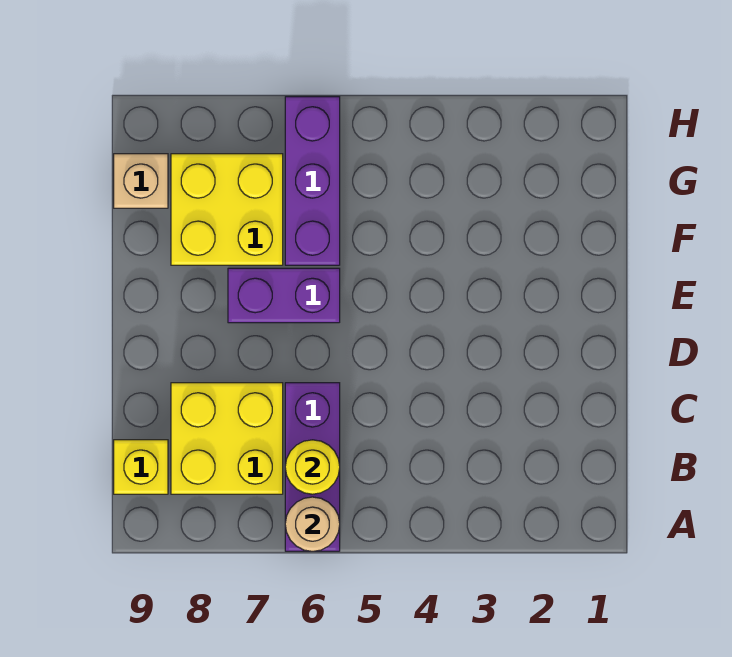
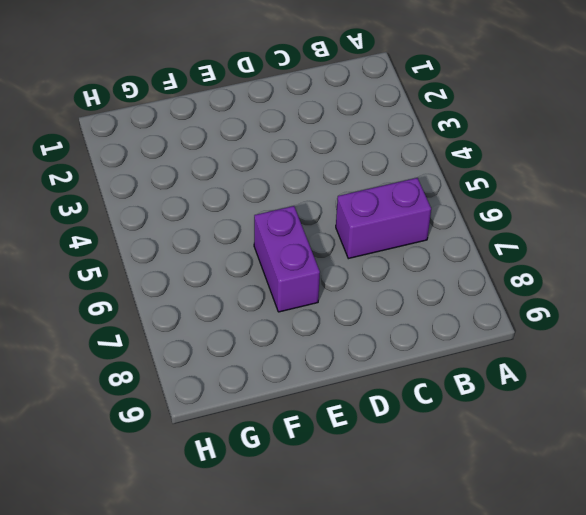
purple 1x2 brick [336,178,431,259] -> purple 1x3 brick [285,383,340,551]
none -> yellow 2x2 brick [171,383,283,494]
none -> yellow 1x1 brick [114,440,168,494]

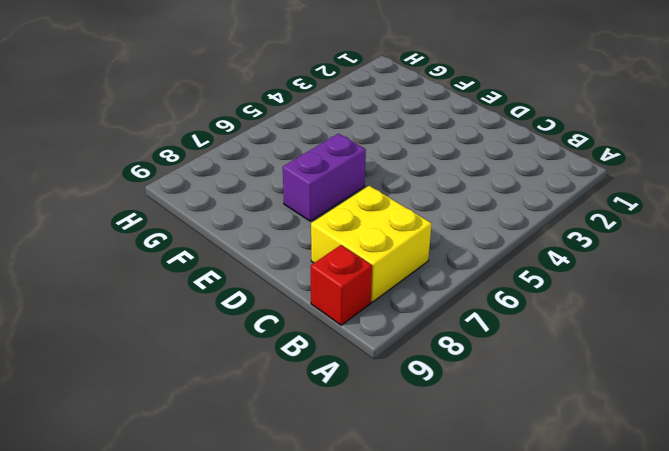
red 1x1 brick [311,245,372,325] -> yellow 1x1 brick [114,440,168,494]
none -> purple 1x3 brick [285,383,340,551]
none -> purple 1x3 brick [285,97,340,265]

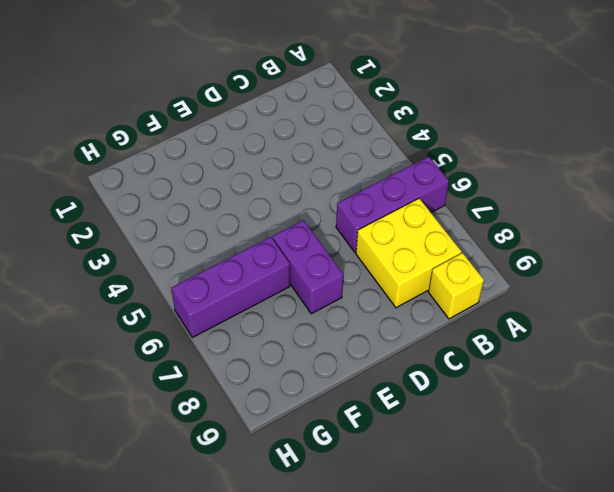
none -> yellow 2x2 brick [171,154,283,265]
none -> tan 1x1 brick [114,154,168,208]

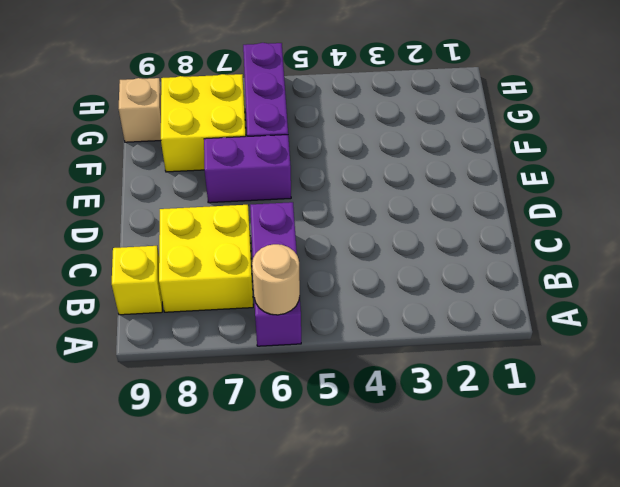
none -> yellow 1x1 round brick [285,440,340,494]

